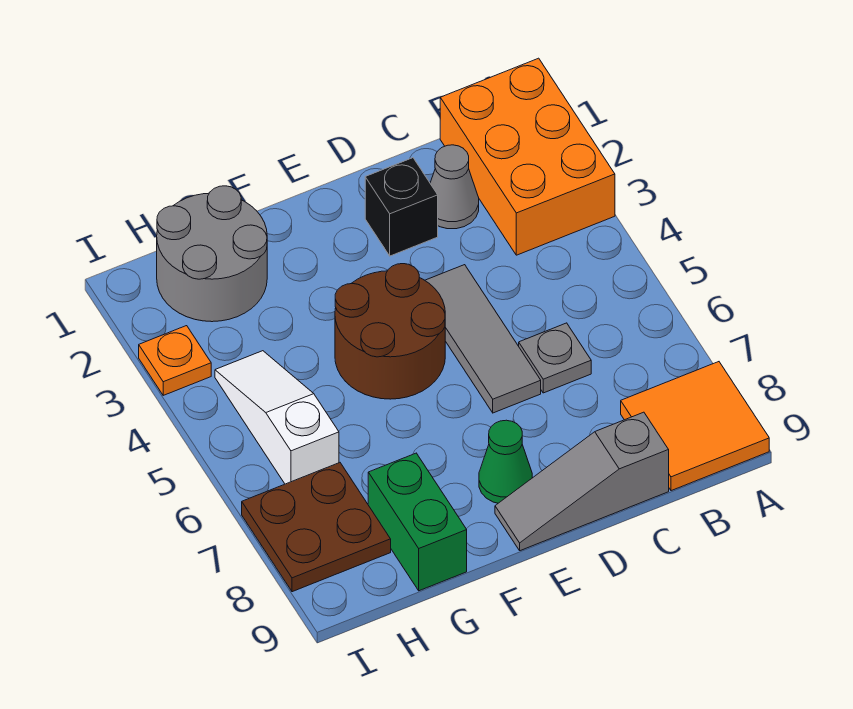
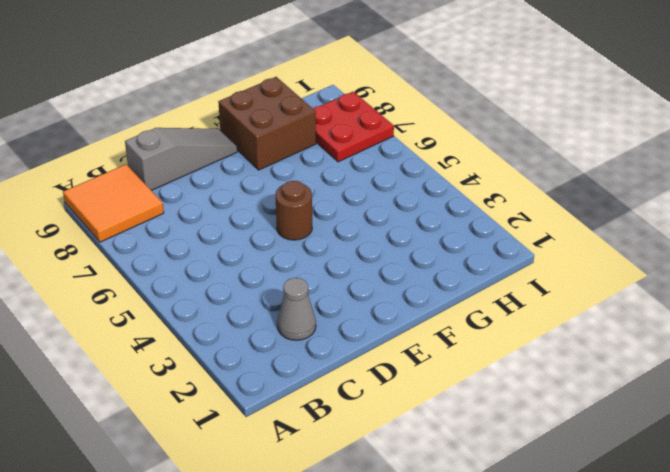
brown 1x1 round brick [275,181,312,240] -> brown 2x2 round brick [335,264,445,399]
brown 2x2 brick [218,77,316,170] -> green 1x2 brick [368,453,467,591]
red 2x2 plate [313,92,394,162] -> brown 2x2 plate [242,463,391,592]
none -> orange 2x3 brick [440,58,615,255]
none -> grey 1x1 plate [519,323,591,393]
none -> black 1x1 brick [365,158,438,256]

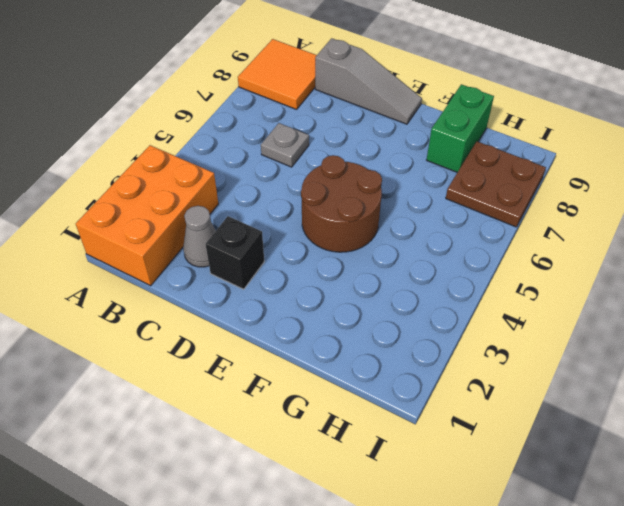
none -> grey 1x3 tile [425,265,541,413]
none -> green 1x1 cone [479,420,532,503]
none -> grey 2x2 round brick [157,186,267,322]

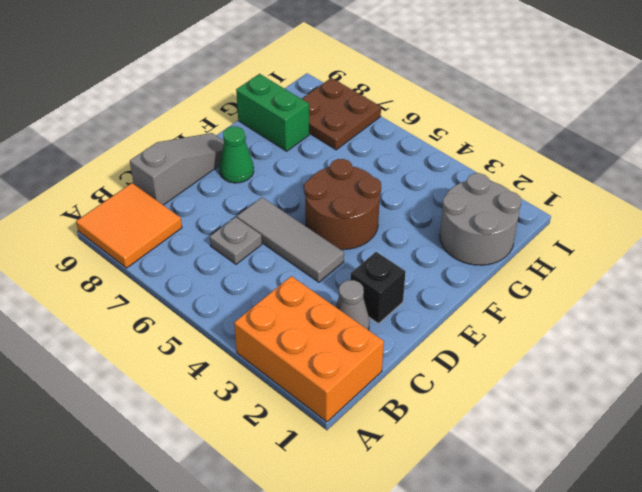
none -> white 1x3 slope [215,351,339,484]
none -> orange 1x1 plate [139,326,211,395]

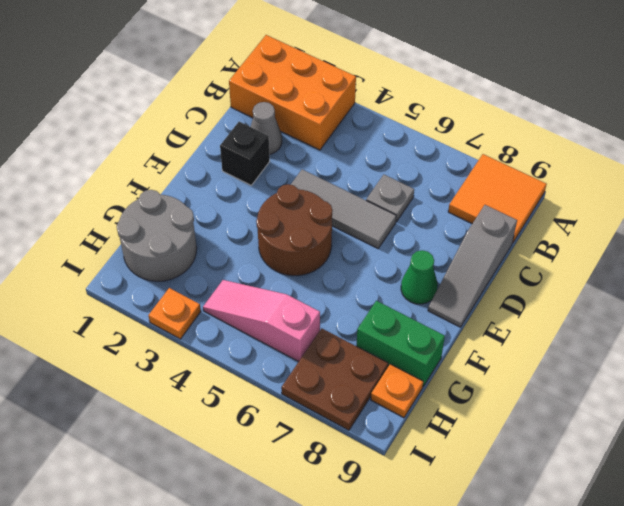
pink 1x3 slope [203,280,320,362] -> white 1x3 slope [215,351,339,484]
orange 1x1 plate [371,364,423,418] -> none

